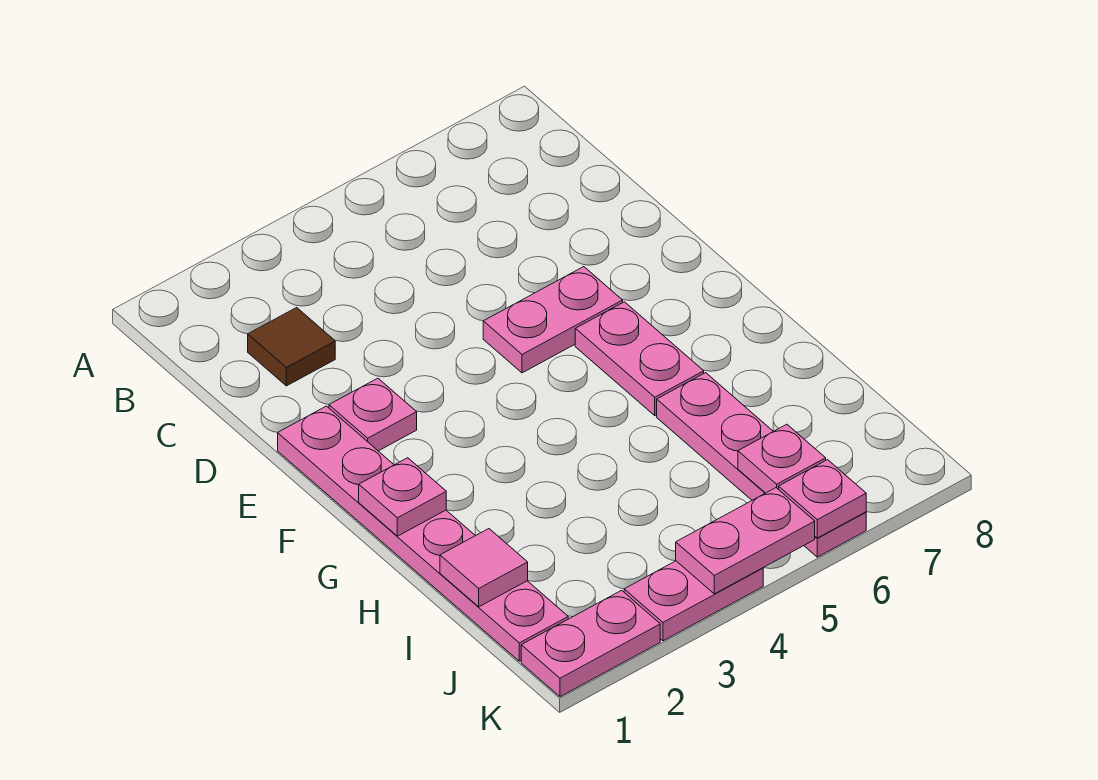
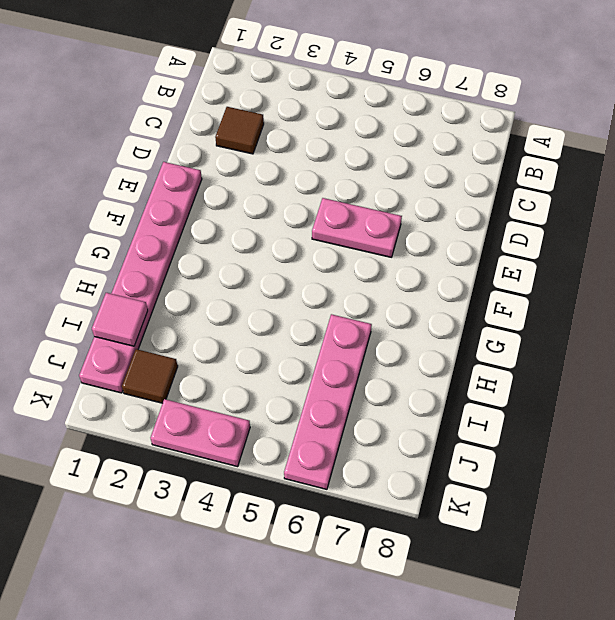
brown 1x1 tile [122,349,178,403] -> none
none -> pink 1x1 plate [329,378,417,451]
none -> pink 1x2 plate [575,302,704,416]
none -> pink 1x2 plate [521,590,660,697]

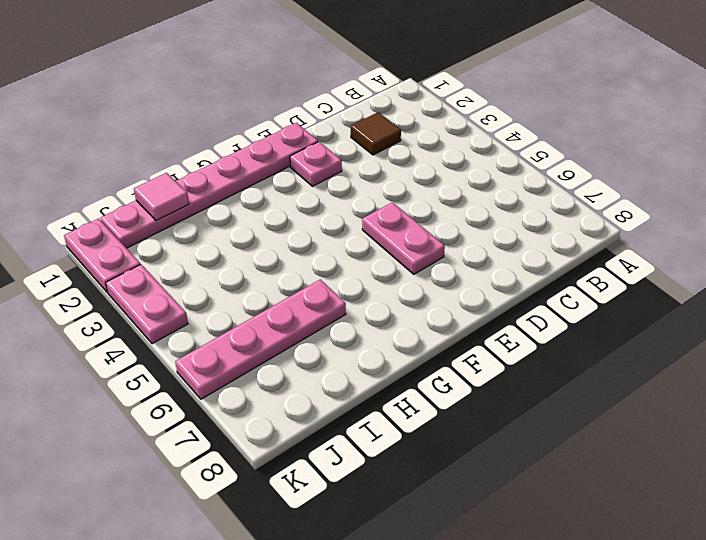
none -> pink 1x2 plate [575,302,704,416]
none -> pink 1x1 plate [359,458,446,536]
none -> pink 1x1 plate [738,424,826,493]

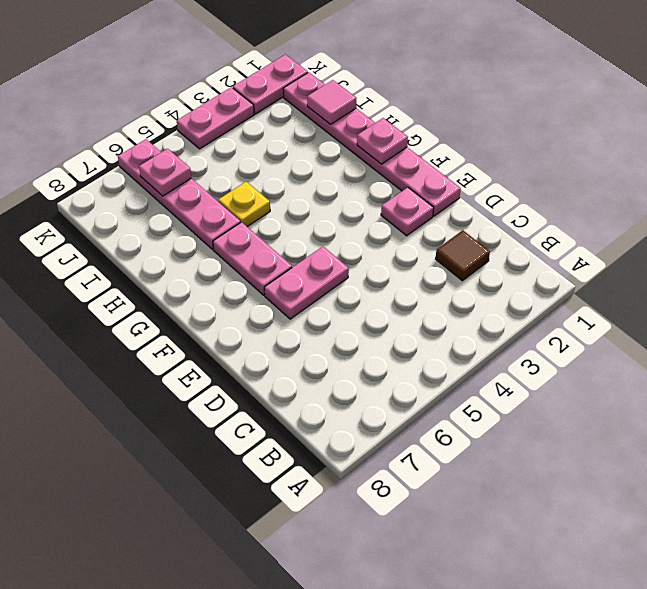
yellow 1x1 plate [218,182,270,227] -> none
none -> pink 1x2 plate [676,488,815,594]
none -> pink 1x1 plate [779,460,866,538]

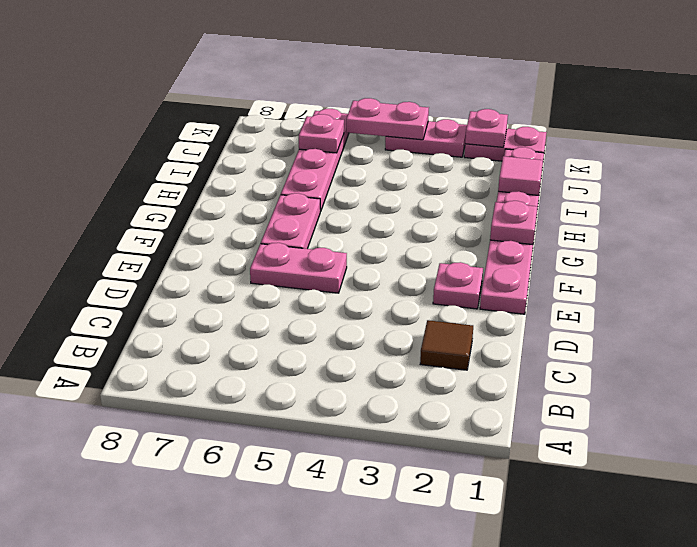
pink 1x1 plate [465,109,508,147] -> pink 1x1 plate moved to [779,460,866,538]

